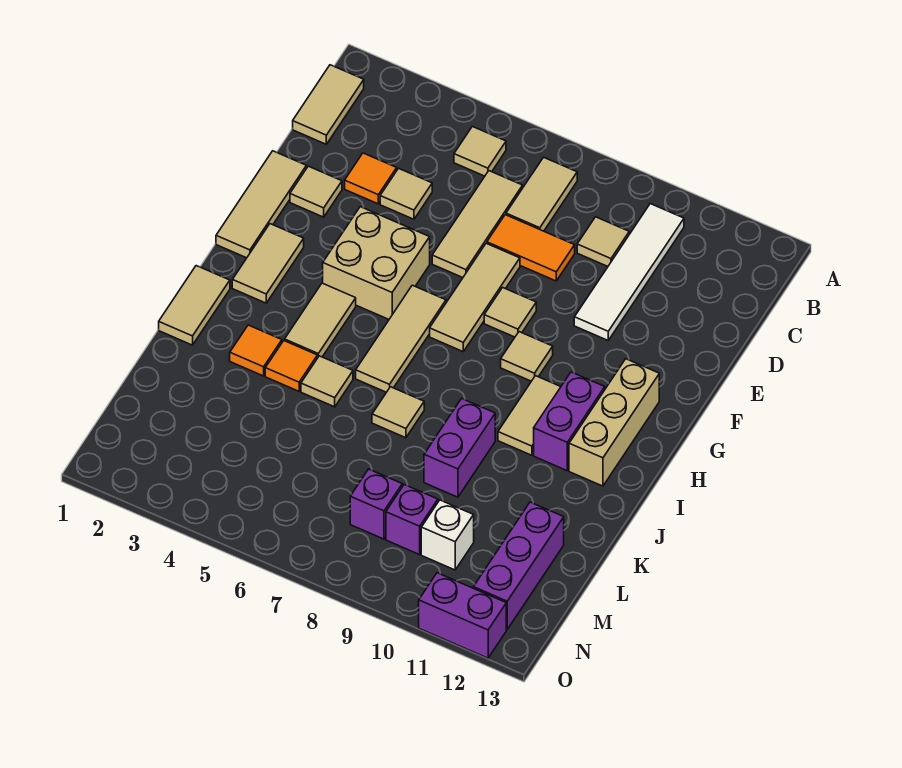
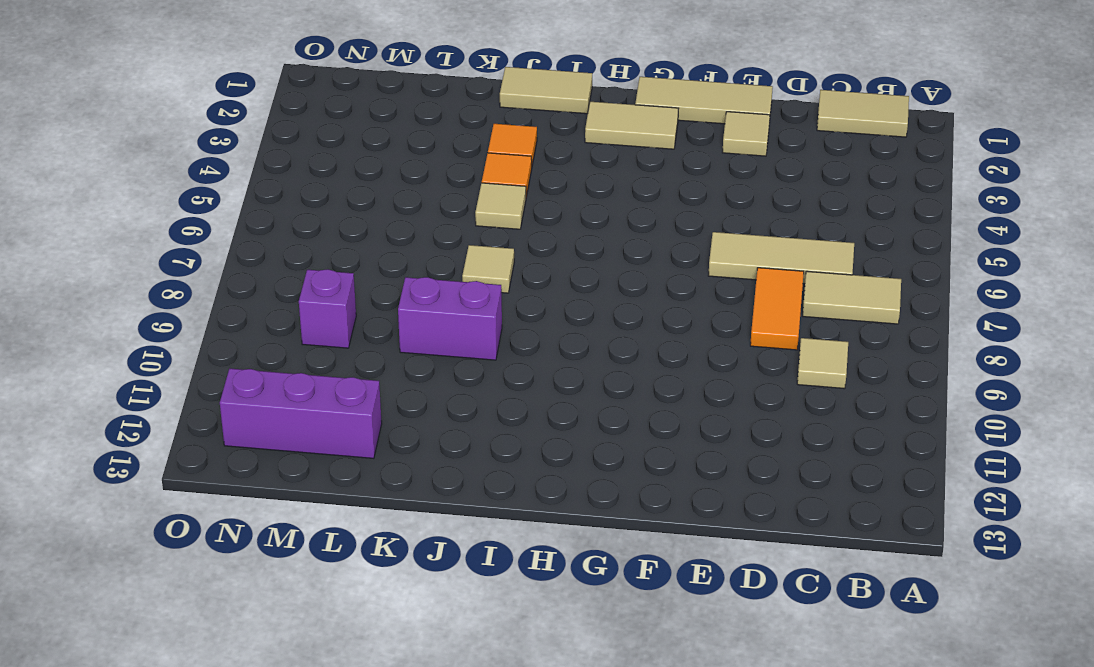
none -> tan 1x1 tile [454,126,506,176]
none -> white 1x4 tile [574,204,684,340]
none -> orange 1x1 tile [345,153,397,204]
none -> tan 1x1 tile [380,168,432,219]

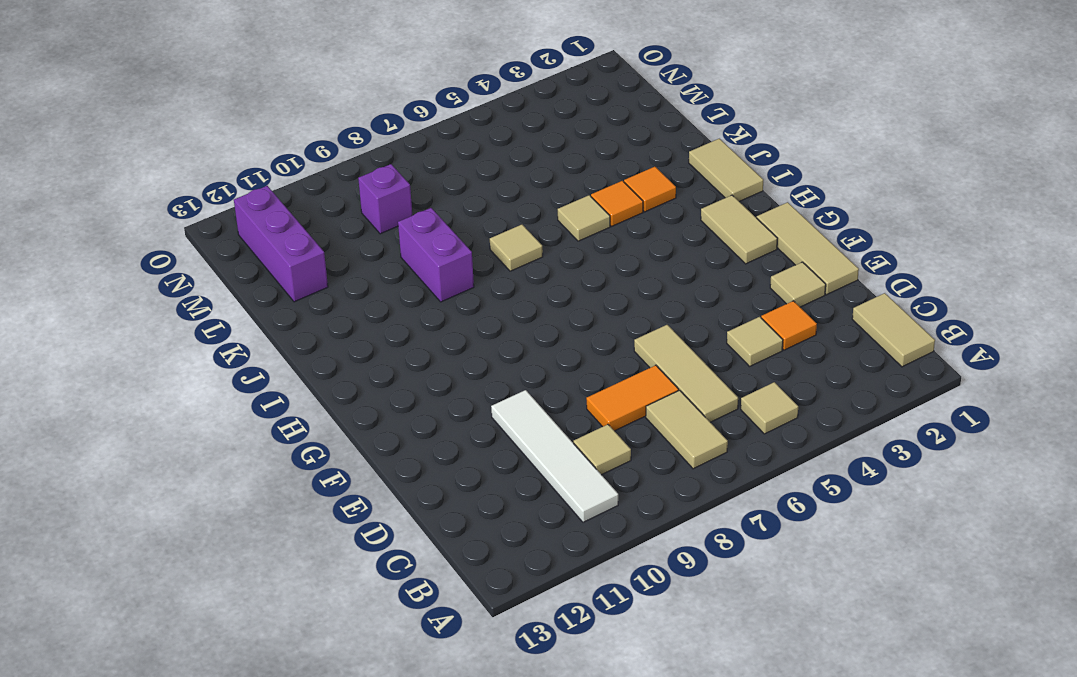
none -> tan 1x3 tile [430,243,520,351]
none -> tan 2x2 brick [323,207,430,319]
none -> tan 1x1 tile [484,288,536,337]
none -> tan 1x3 tile [356,285,446,392]

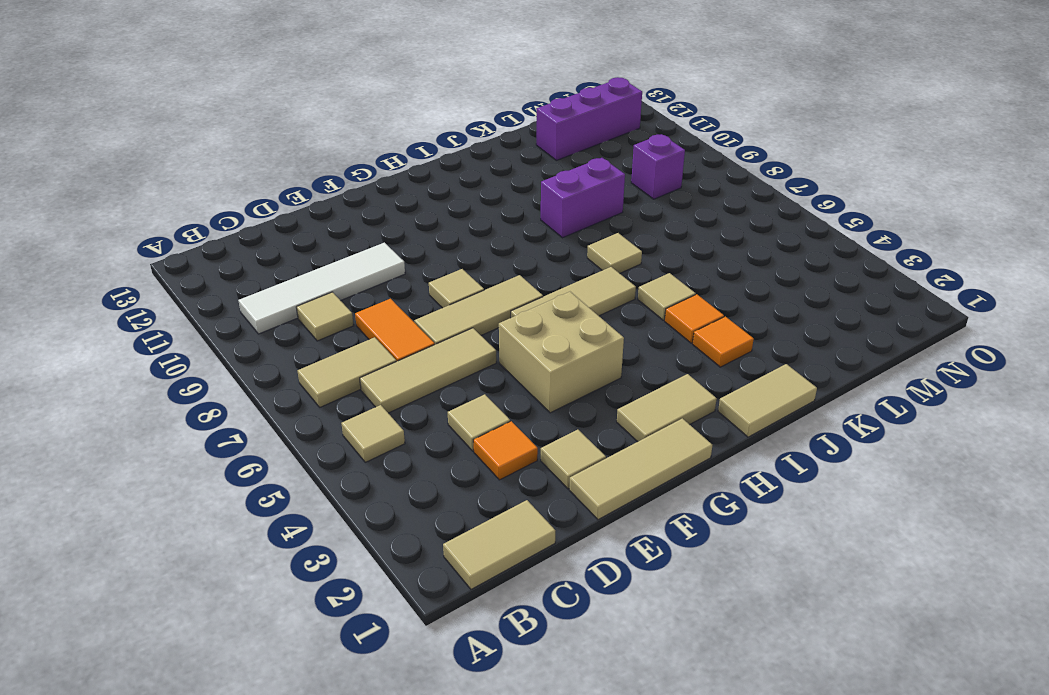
none -> tan 1x1 tile [501,332,553,381]
none -> tan 1x3 brick [569,359,659,486]
none -> tan 1x2 tile [285,283,356,358]
none -> tan 1x2 tile [498,376,561,455]

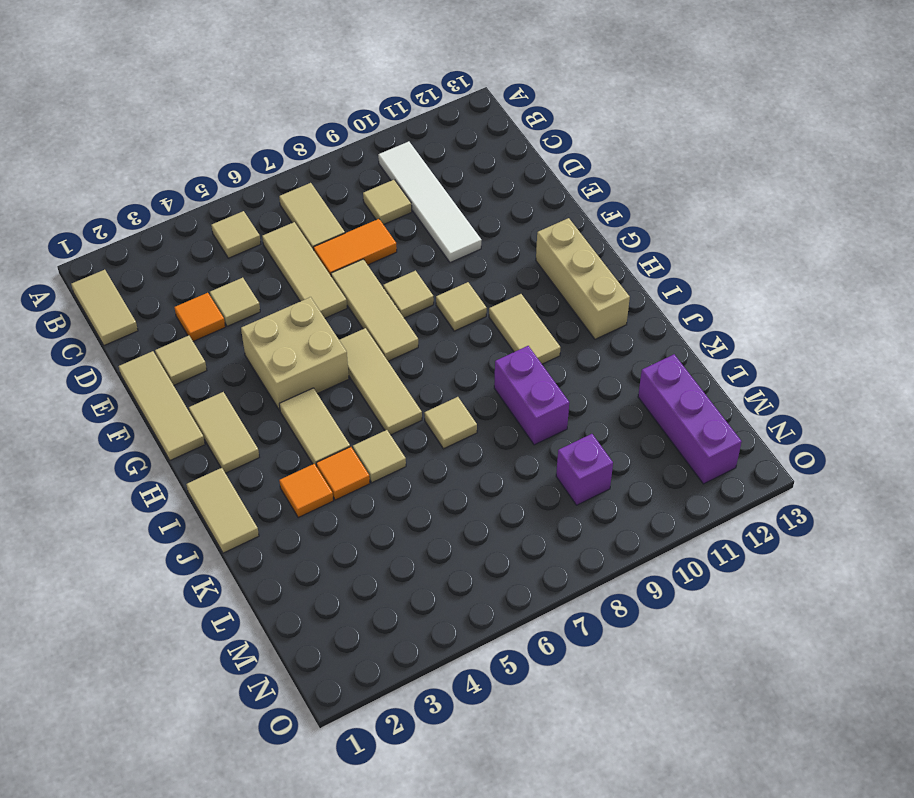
none -> purple 1x2 brick [534,372,605,471]
none -> purple 1x1 brick [350,469,402,539]
none -> white 1x1 brick [421,500,474,570]
none -> purple 1x2 brick [419,573,506,658]

